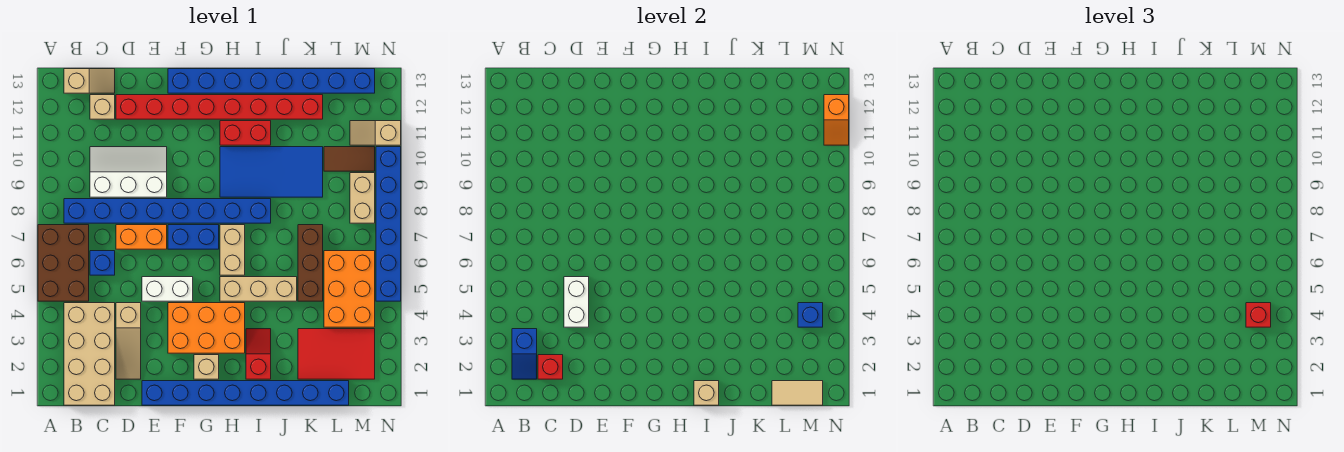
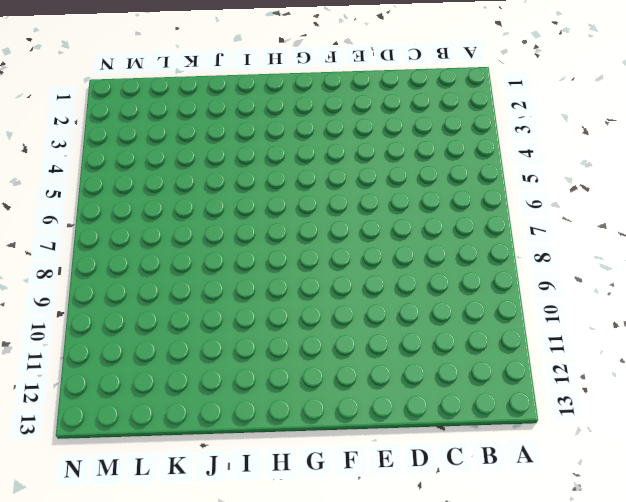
none -> brown 2x3 brick [38,225,89,301]
none -> tan 2x4 brick [64,303,115,405]
none -> blue 1x8 brick [64,199,271,223]
none -> tan 1x2 slope [64,69,115,93]

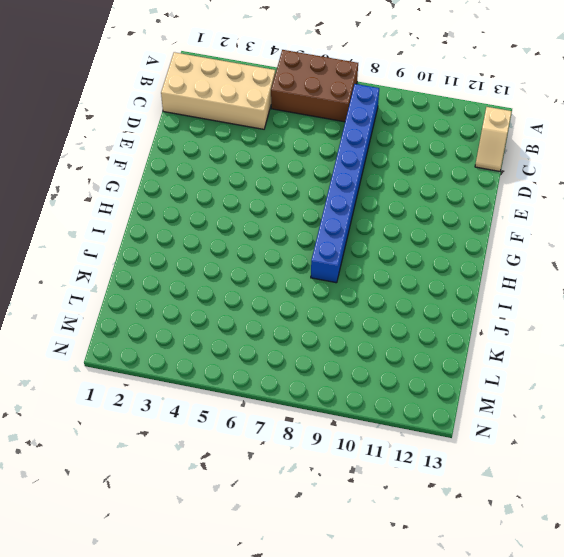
none -> blue 1x1 brick [90,251,115,275]
none -> white 2x3 slope [90,147,167,197]
none -> tan 1x1 brick [90,95,115,119]
none -> tan 1x3 slope [116,303,141,379]

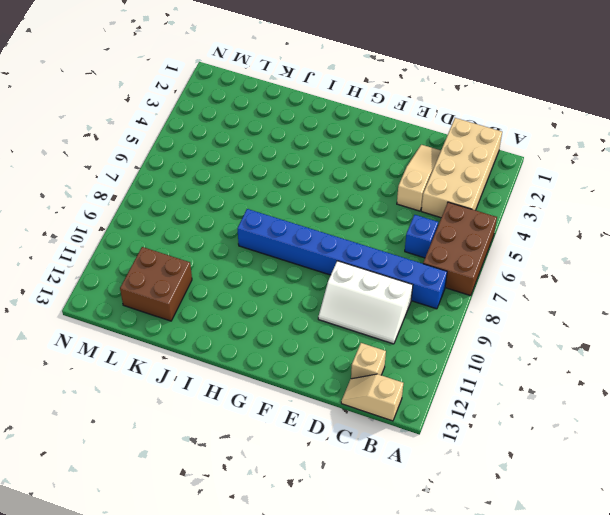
brown 2x2 brick [120,247,192,321] -> red 1x8 brick [116,95,323,119]
none -> orange 1x2 brick [116,225,167,249]
none -> blue 1x8 brick [142,381,349,405]
none -> white 1x2 brick [142,277,193,301]
none -> orange 2x3 brick [168,303,245,353]

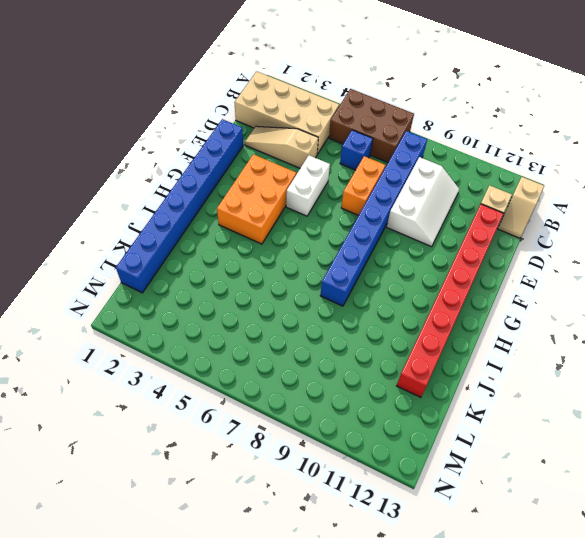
none -> blue 1x2 brick [168,225,219,249]
none -> blue 1x8 brick [168,69,375,93]
none -> tan 1x1 brick [194,355,219,379]
none -> tan 1x3 brick [220,277,297,301]

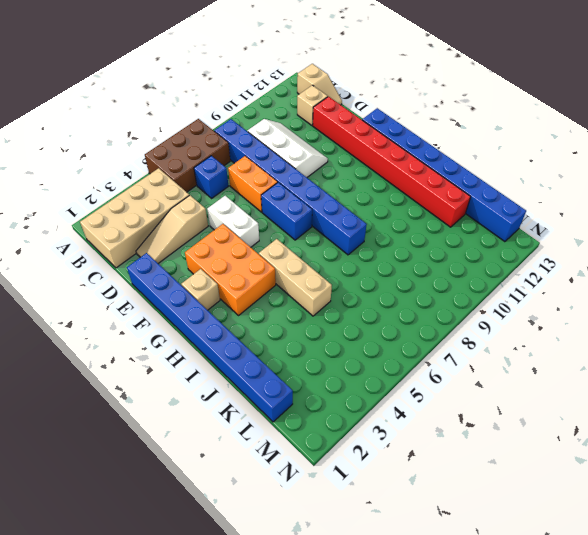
none -> tan 1x2 brick [220,225,245,275]
none -> blue 2x4 tile [220,147,323,197]
none -> red 1x2 brick [220,121,271,145]
none -> red 1x2 slope [246,329,271,379]

